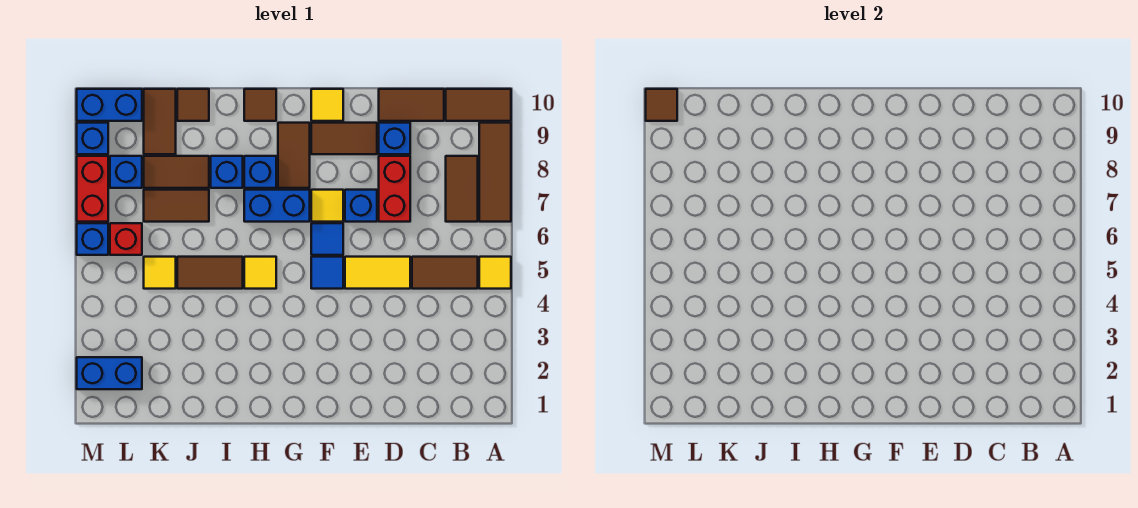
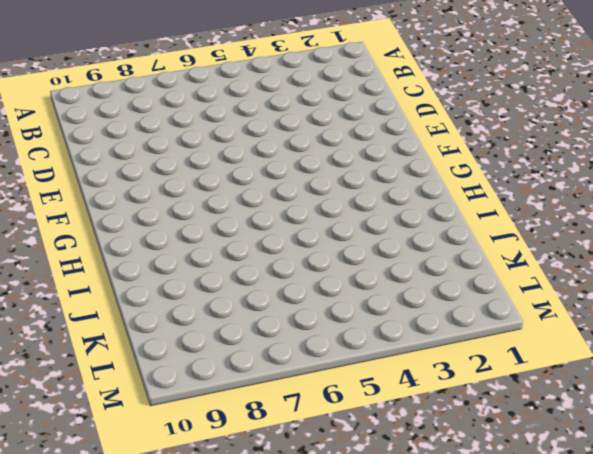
none -> yellow 1x1 tile [479,257,511,289]
none -> brown 1x3 tile [479,123,511,222]
none -> brown 1x2 tile [446,89,511,121]
none -> brown 1x2 tile [412,257,478,289]

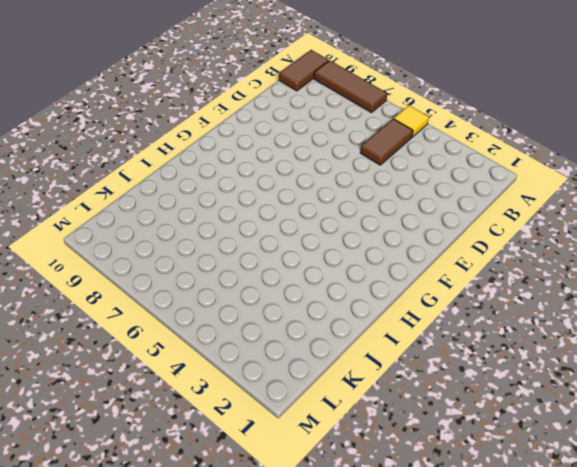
none -> brown 1x2 tile [446,156,478,222]
none -> brown 1x2 tile [379,89,444,121]
none -> yellow 1x2 tile [345,257,410,289]
none -> red 1x2 brick [379,156,410,222]

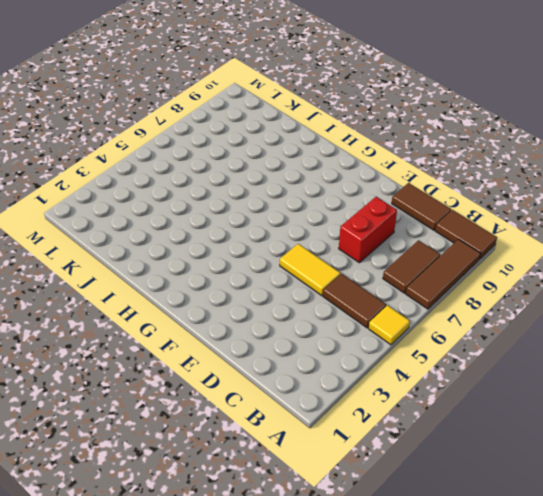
none -> blue 1x1 brick [379,123,410,154]
none -> blue 1x1 brick [345,190,377,222]
none -> brown 1x2 tile [311,123,377,154]
none -> blue 1x1 tile [311,257,343,289]

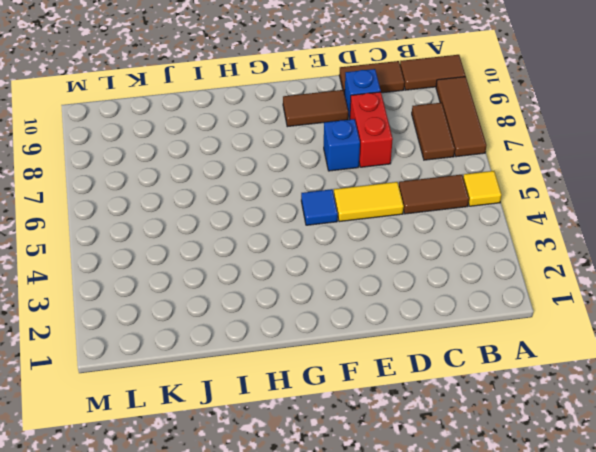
none -> blue 1x1 tile [311,223,343,255]
none -> yellow 1x1 tile [311,190,343,222]
none -> yellow 1x1 tile [311,89,343,121]
none -> blue 1x2 brick [244,190,310,222]

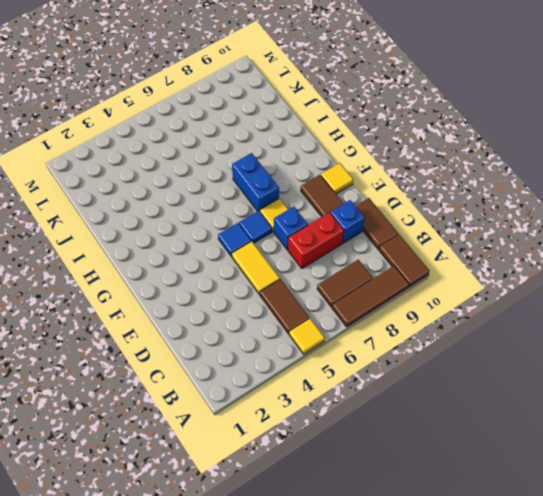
none -> brown 1x2 tile [278,123,310,188]
none -> yellow 1x1 tile [244,257,276,289]
none -> blue 1x1 brick [244,156,276,188]
none -> brown 1x1 tile [244,89,276,121]

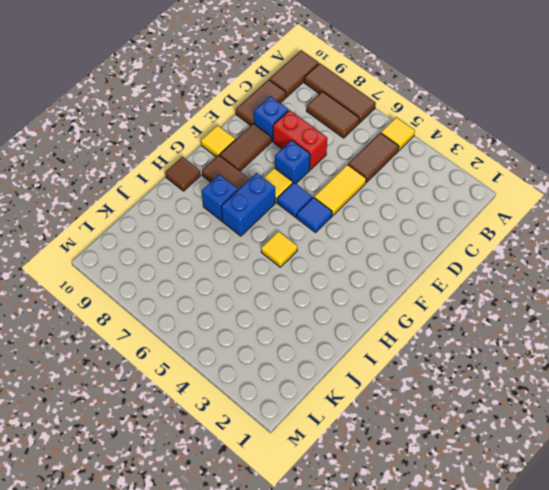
none -> brown 1x2 tile [177,257,243,289]
none -> blue 1x1 brick [211,156,243,188]
none -> brown 1x2 tile [144,190,209,222]
none -> brown 1x2 tile [144,156,209,188]

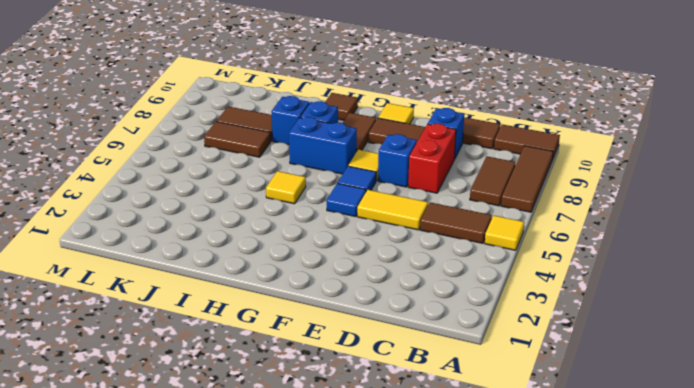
none -> brown 1x2 tile [177,257,243,289]
none -> brown 1x1 tile [177,89,209,121]
none -> yellow 1x1 tile [144,257,176,289]
none -> brown 1x2 tile [144,89,176,154]

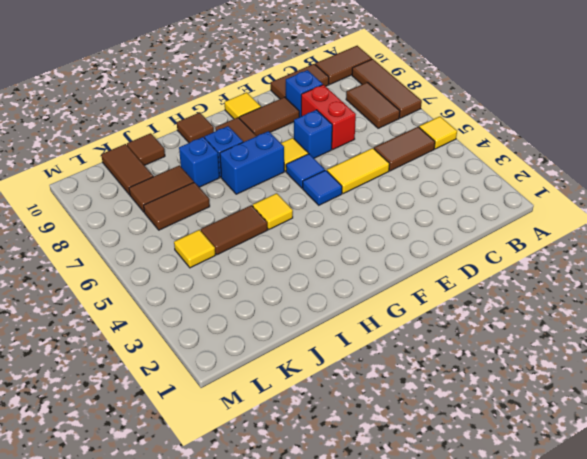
none -> blue 1x2 brick [77,357,142,389]
none -> red 1x1 brick [110,223,142,255]
none -> blue 1x1 brick [110,156,142,188]
none -> blue 1x2 brick [77,89,142,121]

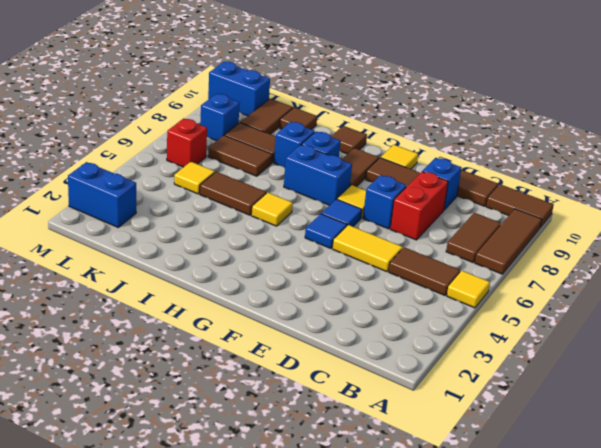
none -> blue 1x1 brick [77,223,108,255]
none -> red 1x2 brick [77,156,108,222]
none -> blue 1x1 brick [77,123,108,154]
none -> brown 1x1 tile [646,89,677,121]

